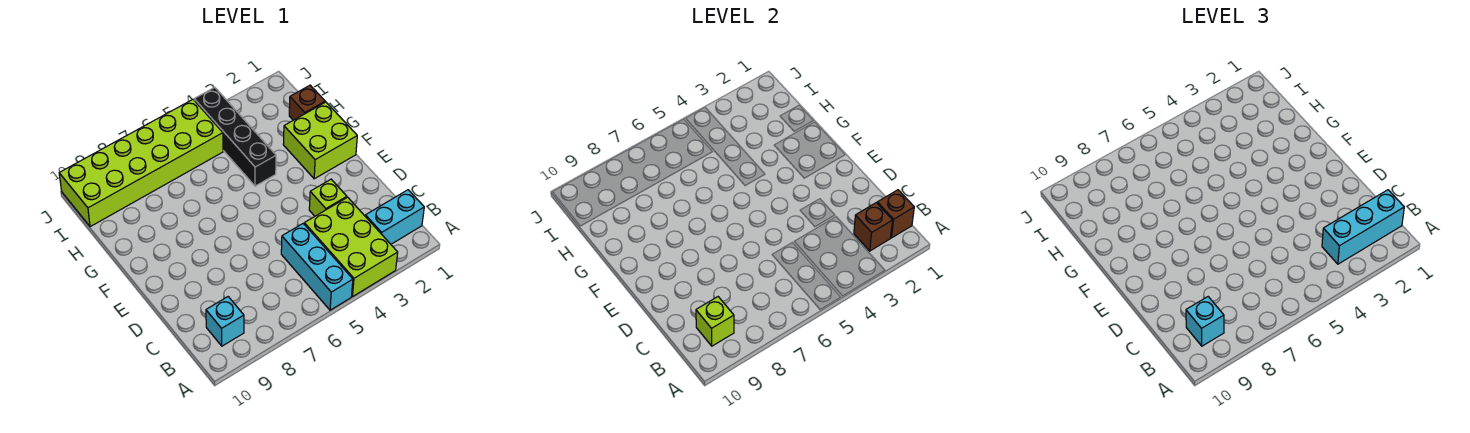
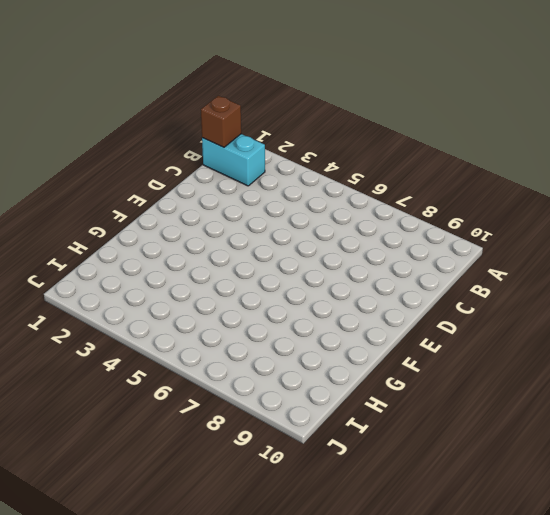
none -> lime 2x3 brick [304,197,398,296]
none -> cyan 1x3 brick [281,224,353,310]
none -> cyan 1x1 brick [206,297,244,346]

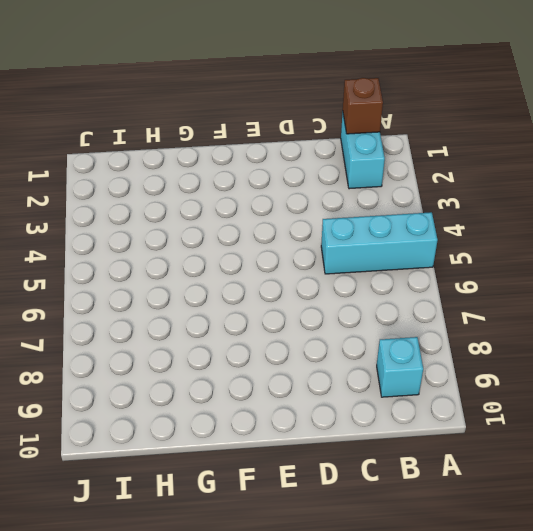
none -> lime 2x3 brick [304,197,398,296]
none -> lime 1x1 brick [309,179,347,216]
none -> lime 2x2 brick [283,102,357,179]

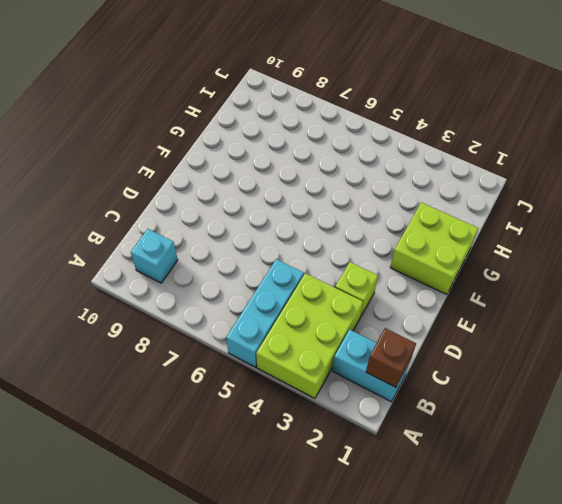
none -> black 1x4 brick [194,87,276,186]
none -> brown 1x1 brick [289,85,325,120]
none -> lime 2x6 brick [59,100,223,227]

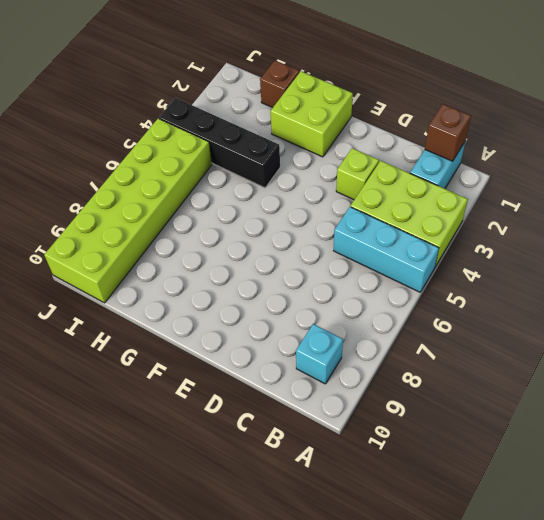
none -> brown 1x1 brick [854,203,893,251]
none -> lime 1x1 brick [696,297,734,346]
none -> cyan 1x3 brick [1322,190,1404,264]

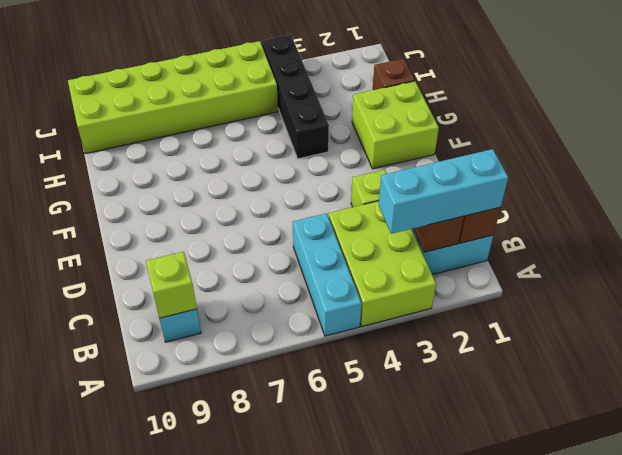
none -> cyan 1x1 brick [1186,297,1224,346]

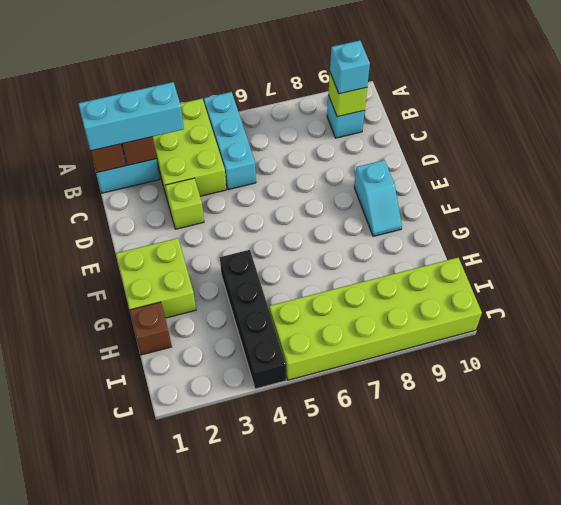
cyan 1x2 slope [354,160,402,236] -> none

